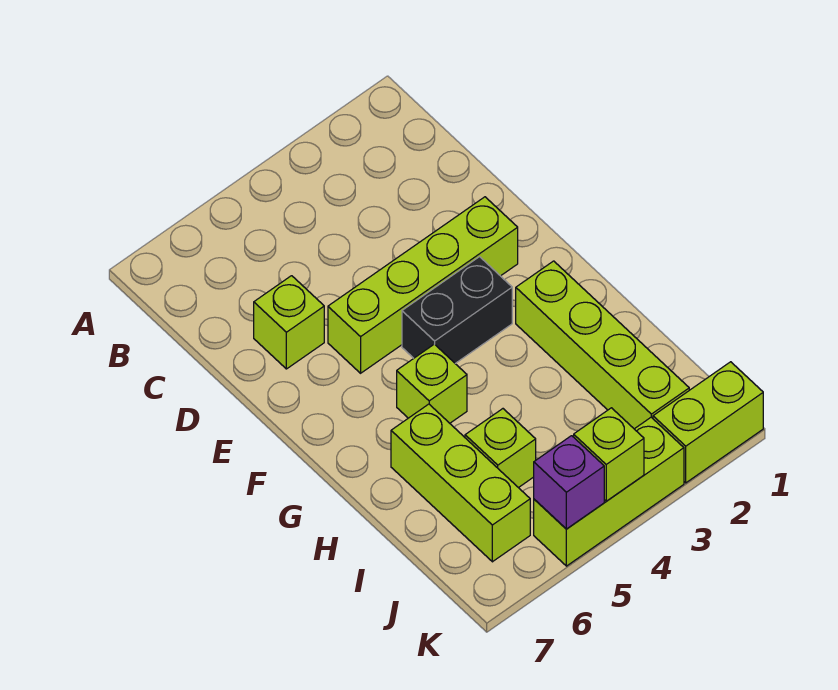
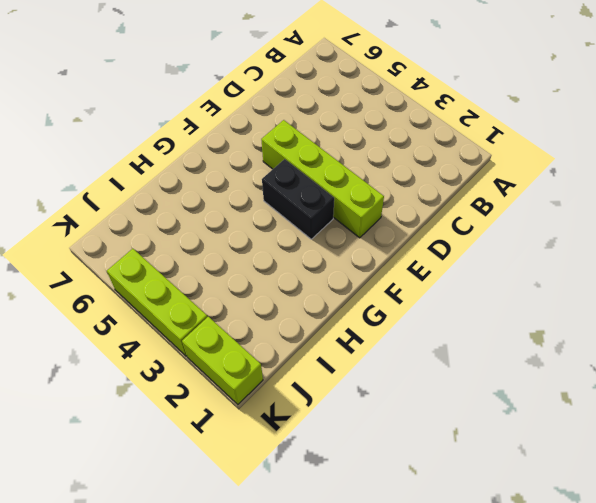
none -> lime 1x1 brick [254,276,324,369]
none -> lime 1x4 brick [516,261,689,429]

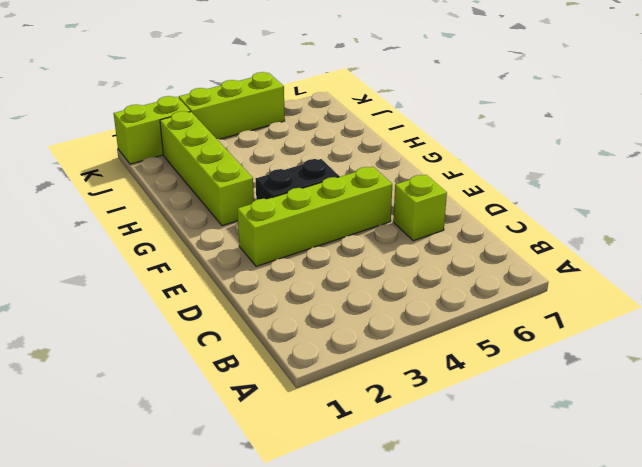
none -> lime 1x1 brick [397,344,467,423]
none -> lime 1x3 brick [391,404,530,562]

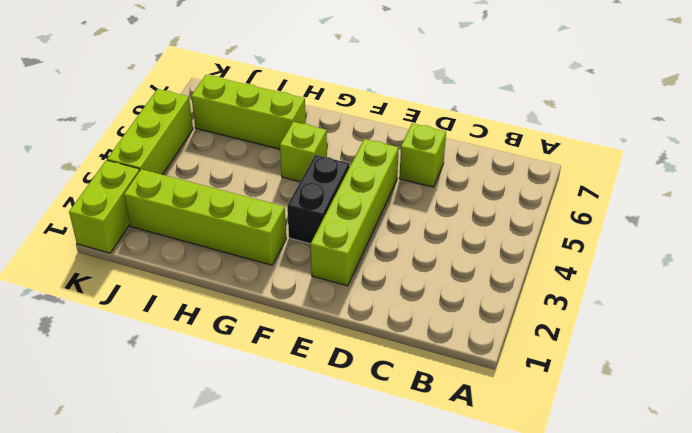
none -> lime 1x1 brick [465,409,536,488]
none -> lime 1x1 brick [574,408,644,501]

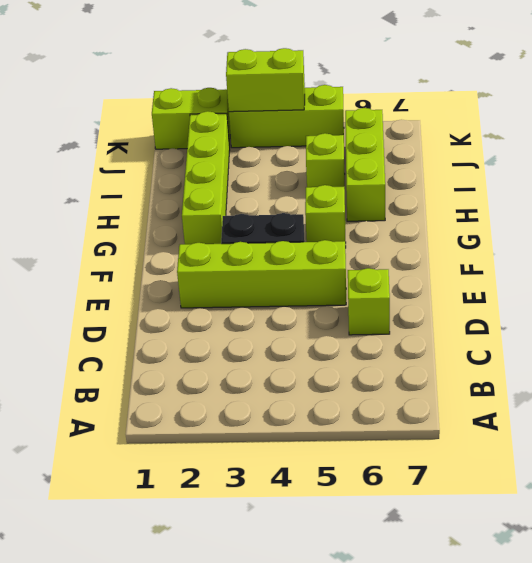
lime 1x2 brick [226,48,305,112] -> lime 1x1 brick [574,408,644,501]
none -> purple 1x1 brick [534,436,604,529]

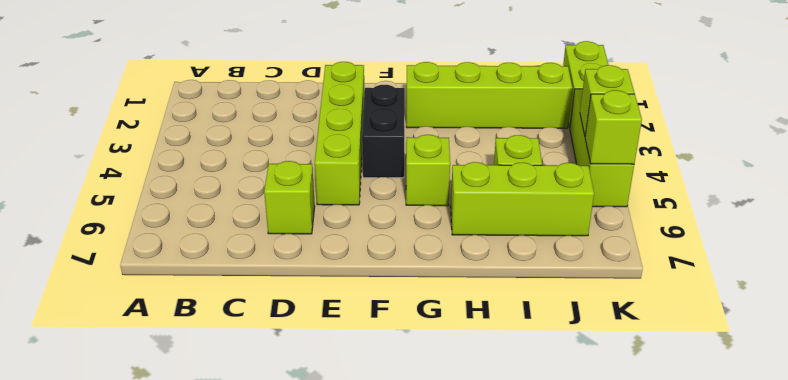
lime 1x1 brick [585,90,642,164] -> purple 1x1 brick [534,436,604,529]

